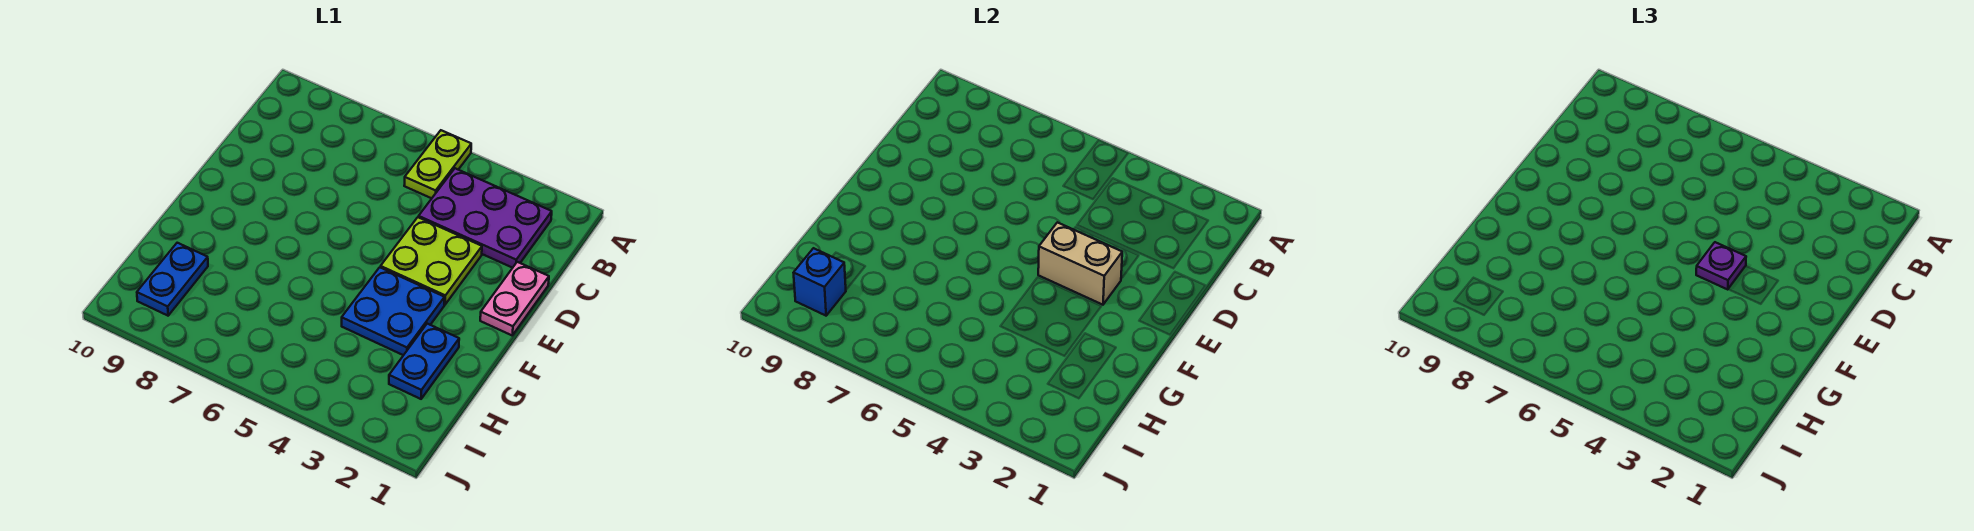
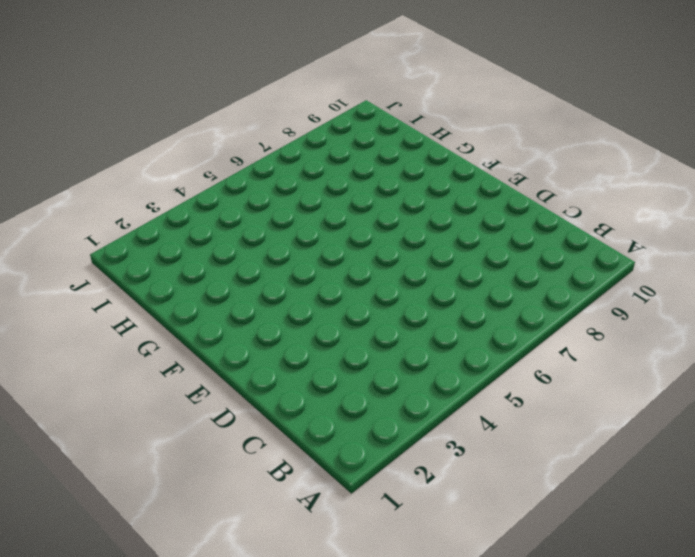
none -> lime 1x2 plate [404,130,471,198]
none -> purple 2x3 plate [419,168,552,268]

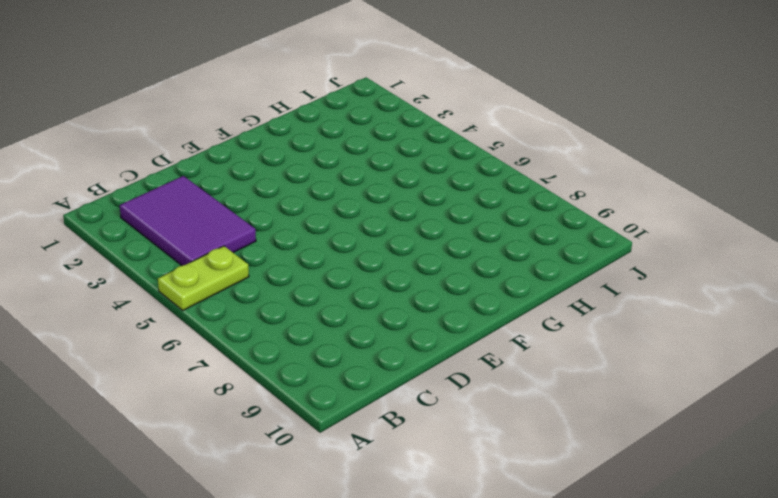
purple 2x3 tile [120,176,256,266] -> purple 2x3 plate [419,168,552,268]
none -> pink 1x2 plate [480,262,549,335]
none -> lime 2x2 plate [381,217,482,305]

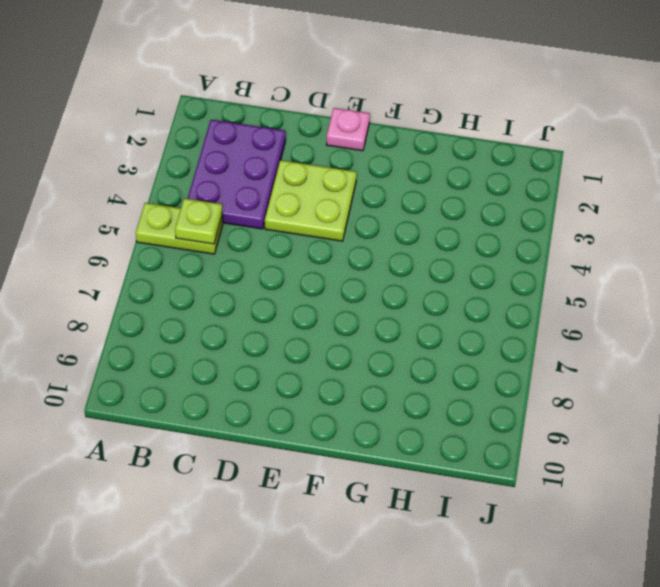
lime 1x1 plate [175,198,222,244] -> none
pink 1x1 plate [327,108,370,151] -> pink 1x2 plate [480,262,549,335]
none -> blue 2x2 plate [342,267,445,355]
none -> blue 1x2 plate [389,324,459,399]

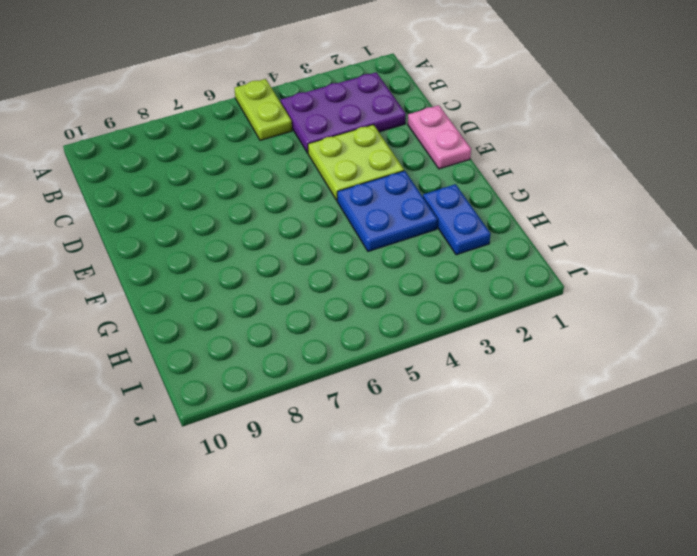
none -> blue 1x2 plate [137,243,208,316]
none -> tan 1x2 brick [1038,222,1122,305]

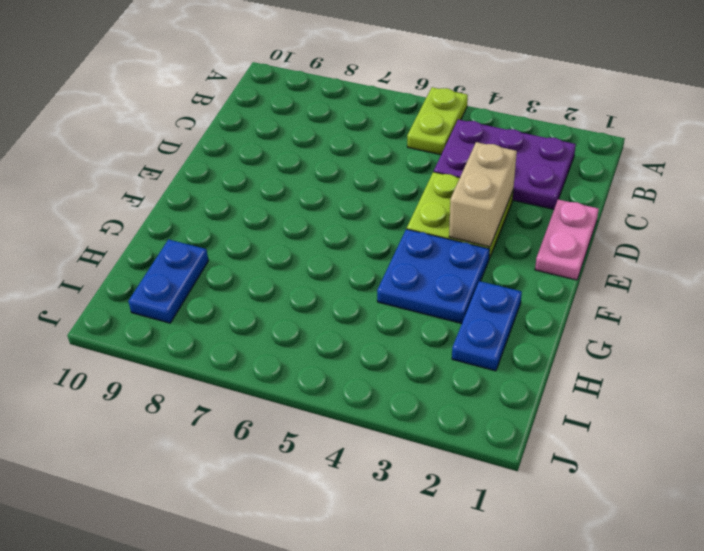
tan 1x2 brick [449,142,517,247] -> tan 1x2 brick turned to [1038,222,1122,305]
none -> blue 1x1 brick [794,248,846,316]
none -> purple 1x1 plate [1696,242,1746,290]

